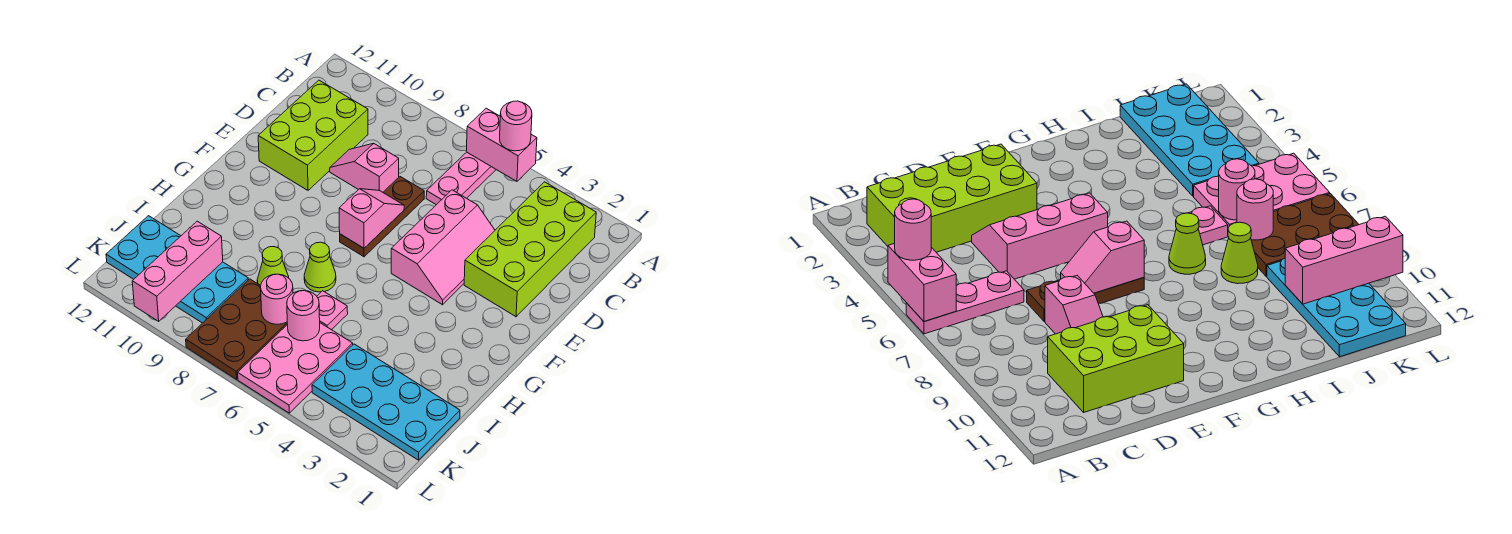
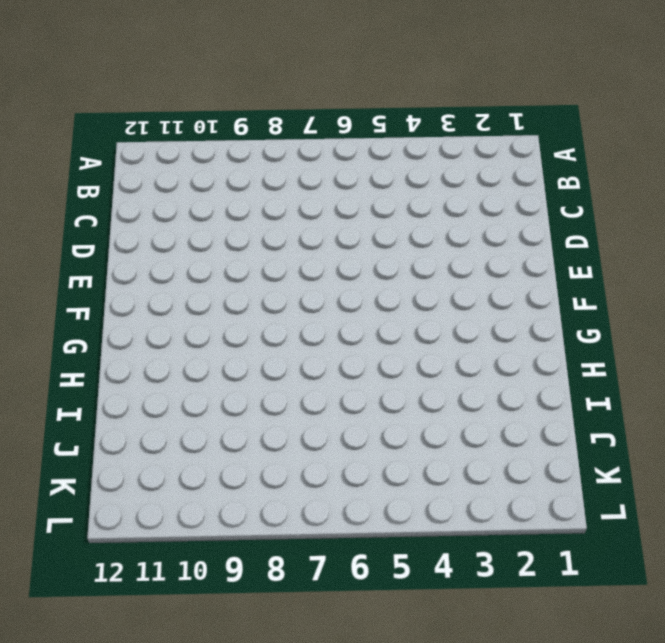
none -> pink 1x3 plate [426,152,496,205]
none -> lime 2x4 brick [464,182,596,317]
none -> lime 2x3 brick [258,80,368,190]

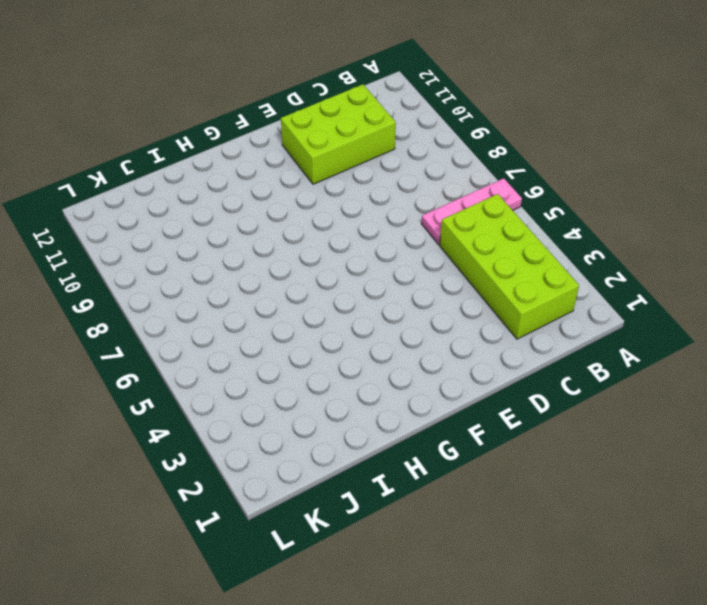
lime 2x4 brick [440,194,579,339] -> lime 2x4 brick turned to [464,182,596,317]
none -> pink 2x3 slope [391,190,495,305]
none -> brown 1x3 plate [340,177,424,257]
none -> pink 1x2 slope [330,143,399,192]

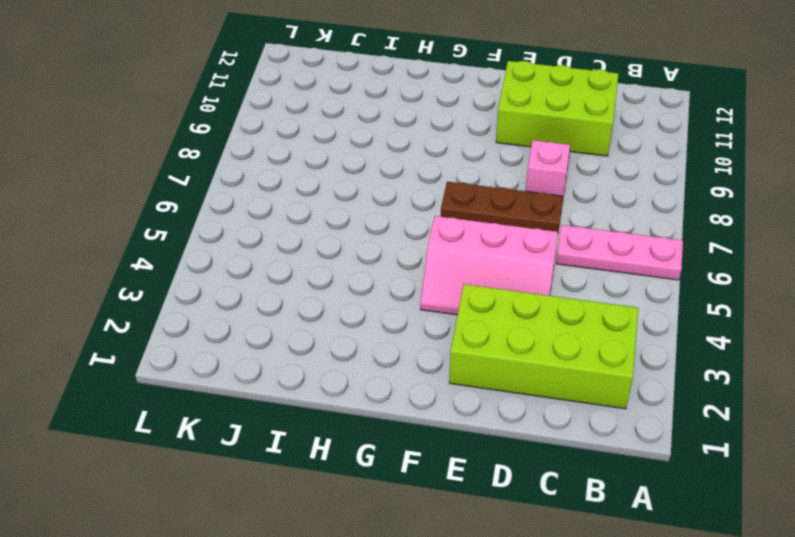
none -> lime 1x1 cone [304,242,336,292]
none -> pink 1x1 plate [317,291,348,330]
none -> lime 1x1 cone [257,247,289,286]

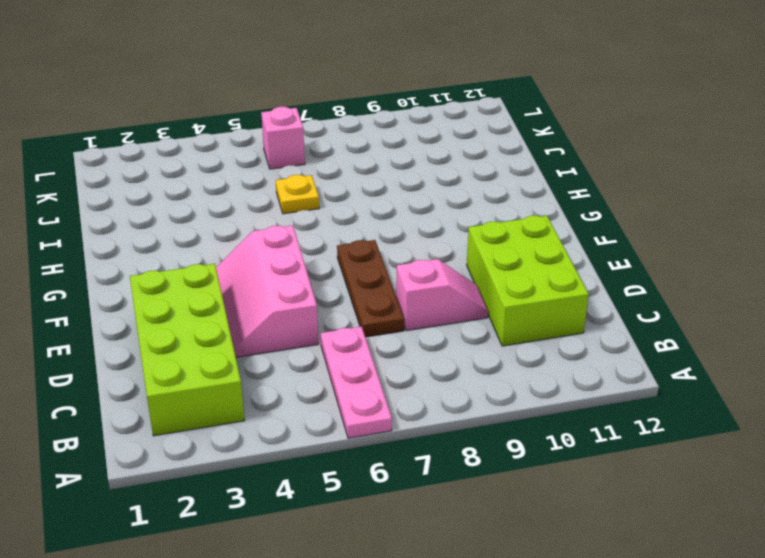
yellow 1x1 plate [276,175,319,214] -> pink 1x1 plate [317,291,348,330]
pink 1x1 brick [261,107,305,169] -> pink 2x3 plate [238,323,353,413]
none -> lime 1x1 cone [304,242,336,292]
none -> lime 1x1 cone [257,247,289,286]
none -> cyan 2x4 plate [312,344,460,460]

